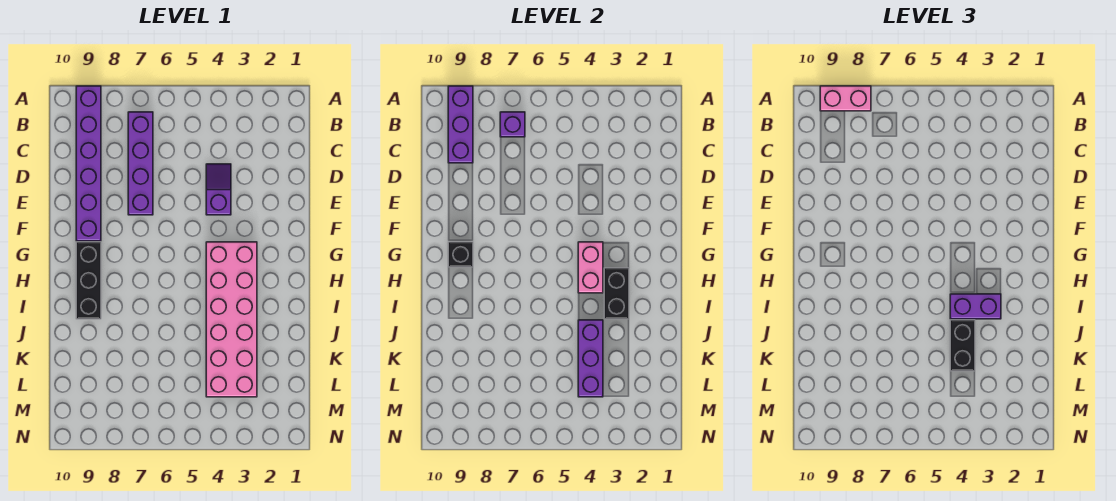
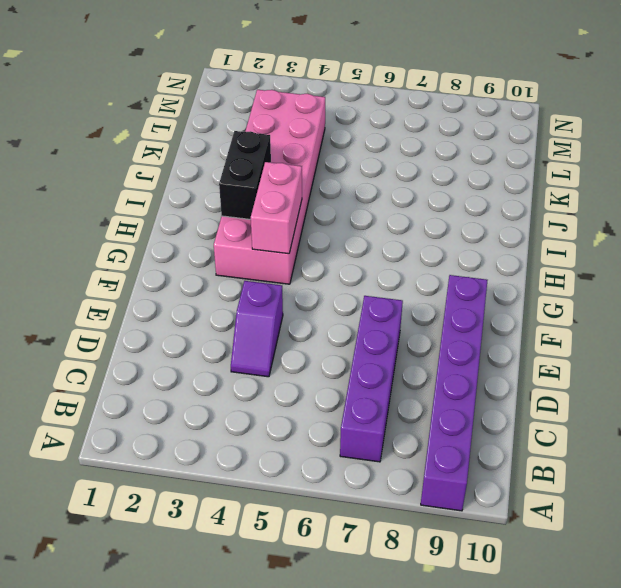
none -> black 1x3 brick [76,242,101,319]
none -> purple 1x3 brick [448,86,473,163]
none -> purple 1x1 brick [500,112,525,137]

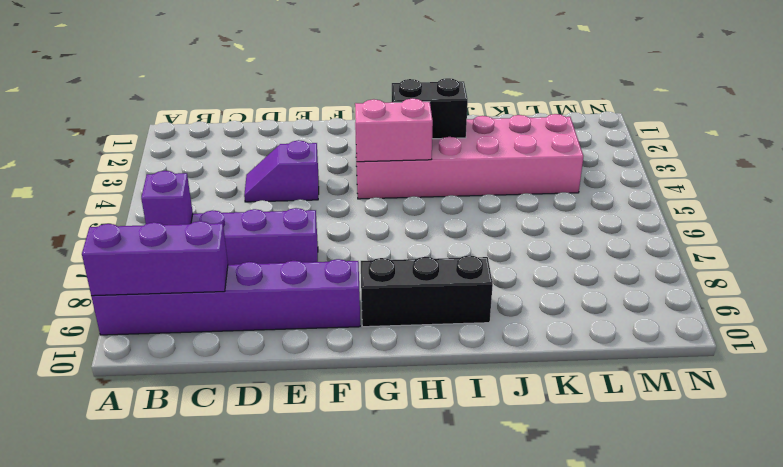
none -> black 1x1 brick [448,242,473,267]
none -> purple 1x3 brick [578,320,603,397]
none -> pink 1x2 brick [820,86,871,111]

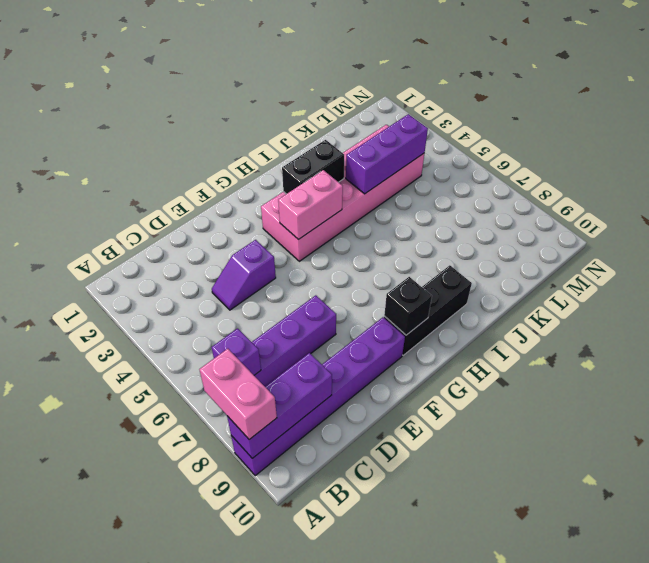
none -> purple 1x2 brick [950,294,1001,319]
none -> black 1x2 brick [950,320,975,371]

